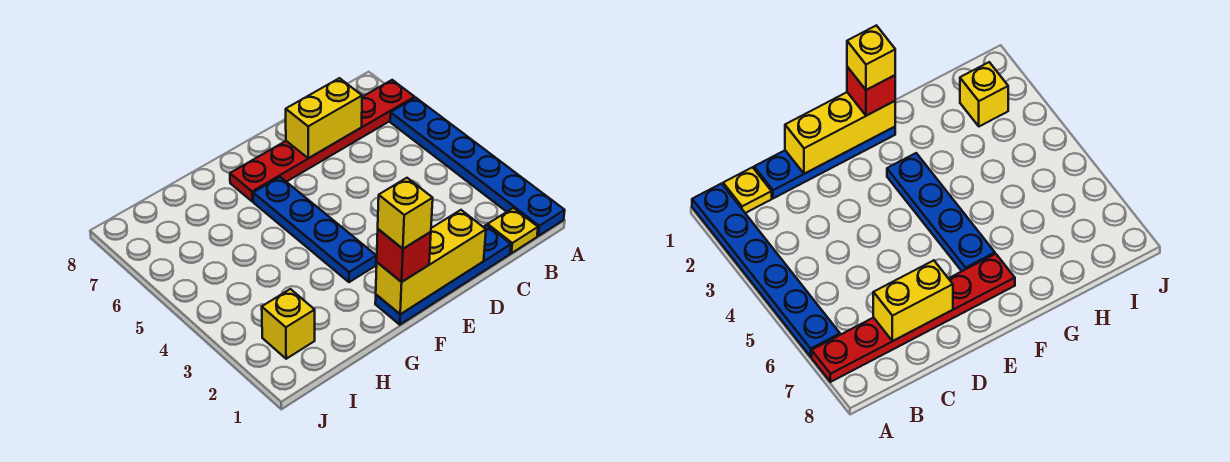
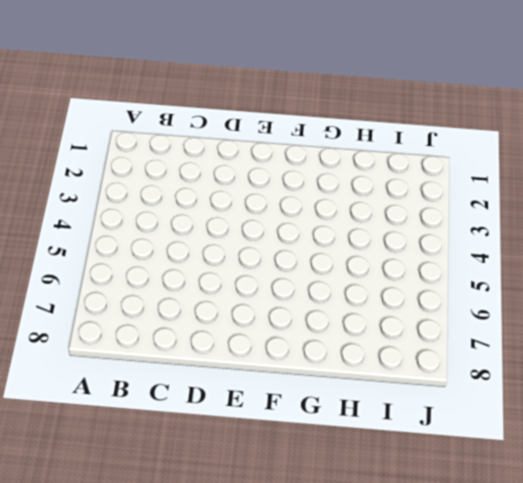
none -> blue 1x6 plate [390,98,565,236]
none -> red 1x6 plate [230,80,415,201]

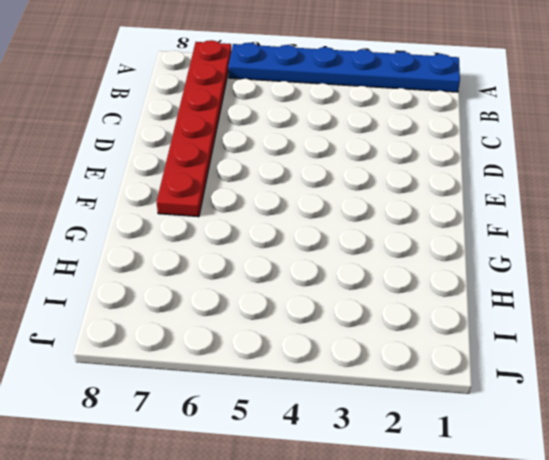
none -> yellow 1x1 plate [487,208,538,253]
none -> blue 1x4 plate [375,225,511,325]

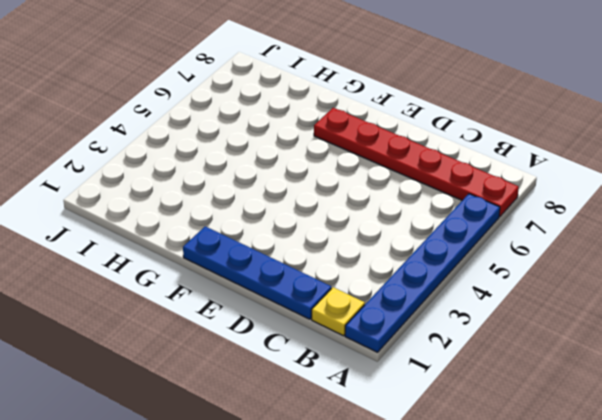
none -> blue 1x4 plate [253,177,376,282]
none -> yellow 1x1 brick [262,289,315,359]

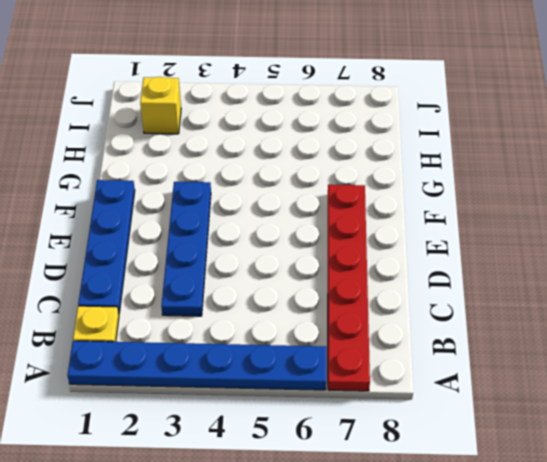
blue 1x4 plate [161,182,211,316] -> blue 1x4 plate turned to [253,177,376,282]
none -> yellow 1x2 brick [286,78,362,158]
none -> yellow 1x3 brick [376,210,486,314]

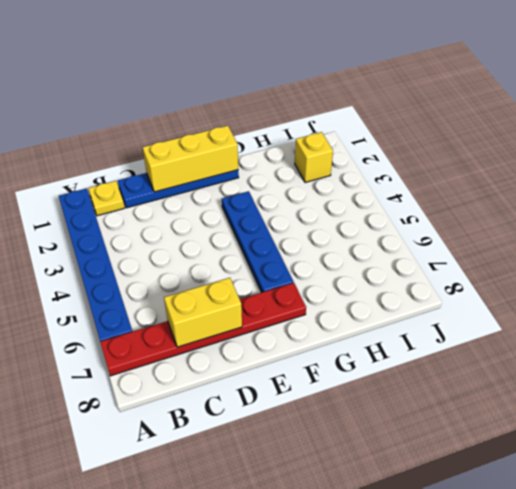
none -> red 1x1 brick [377,229,431,282]
none -> yellow 1x1 brick [378,178,433,249]

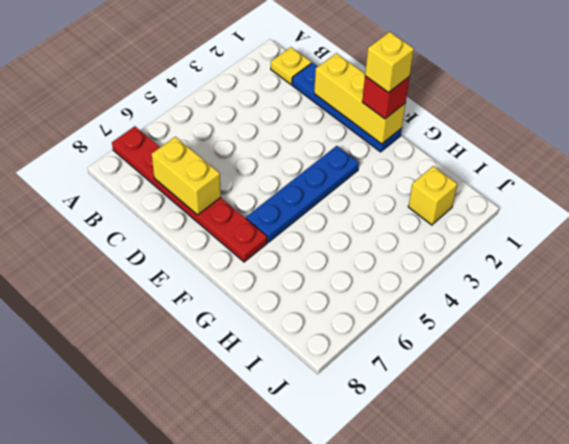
none -> blue 1x6 plate [390,98,565,236]

